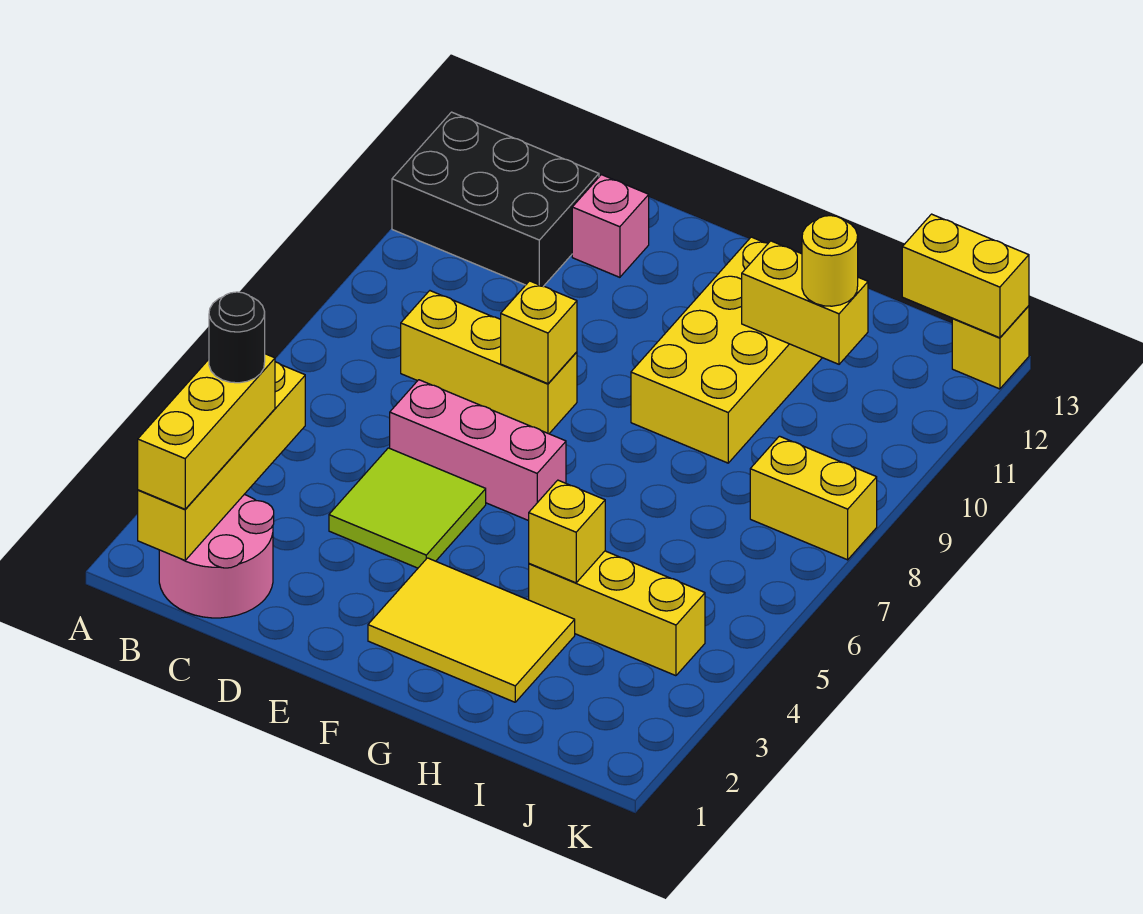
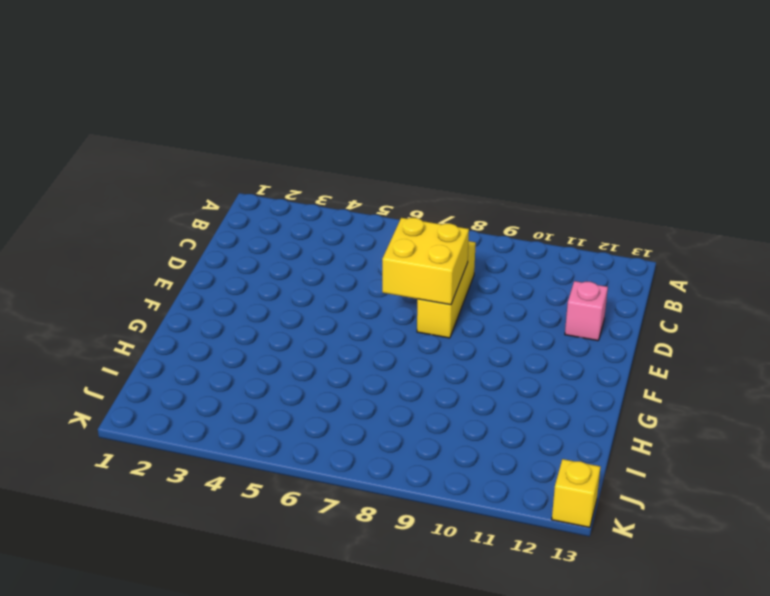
yellow 2x2 brick [382,218,469,305] -> yellow 1x1 brick [501,281,577,384]
none -> black 2x3 brick [392,112,599,286]
none -> pink 2x2 round brick [159,494,274,618]
none -> lime 2x2 tile [329,448,486,568]

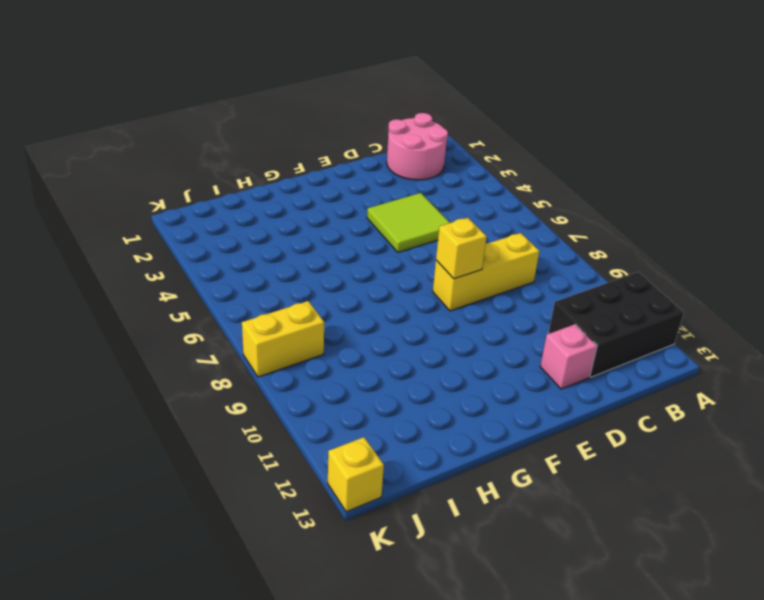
none -> pink 1x3 brick [390,380,566,521]
none -> yellow 2x3 tile [368,558,575,702]
none -> yellow 2x4 brick [631,237,822,463]

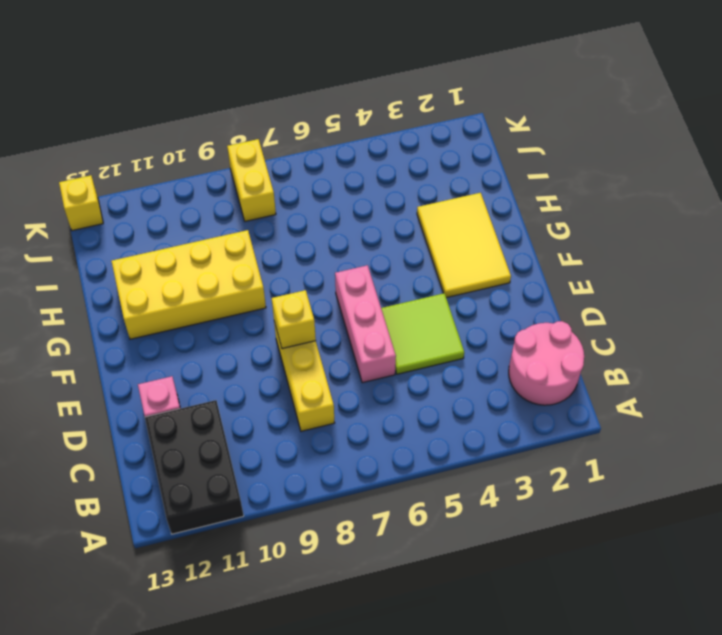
none -> yellow 1x3 brick [529,551,705,676]
none -> yellow 1x4 brick [138,362,305,560]
none -> yellow 1x1 brick [529,480,605,583]

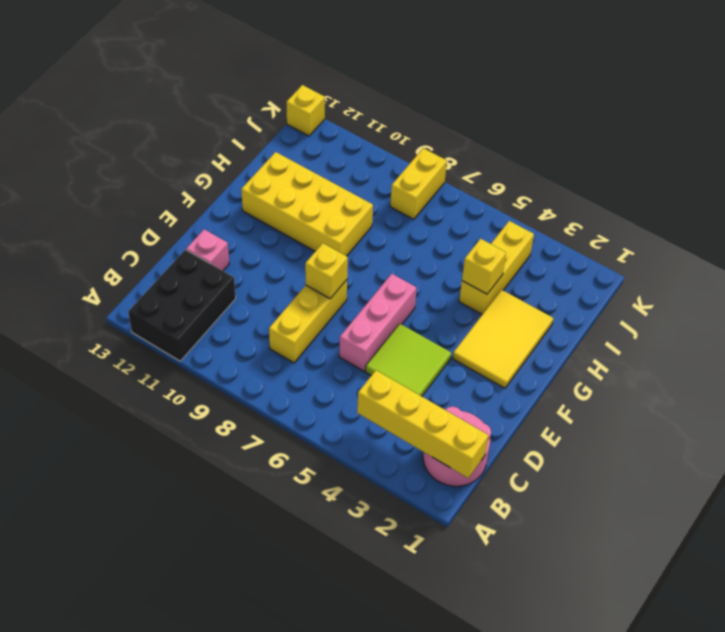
none -> yellow 1x2 brick [742,241,868,364]
none -> yellow 1x2 brick [902,214,1029,338]
none -> yellow 1x3 brick [138,354,275,509]

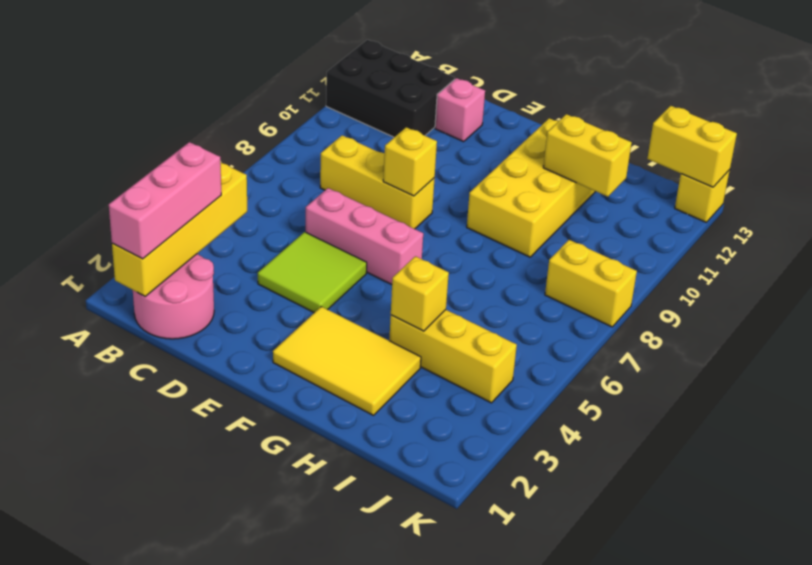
pink 1x3 brick [109,142,221,259] -> yellow 1x3 brick [138,354,275,509]
none -> yellow 1x1 round brick [802,216,858,306]
none -> black 1x1 round brick [209,292,265,383]

